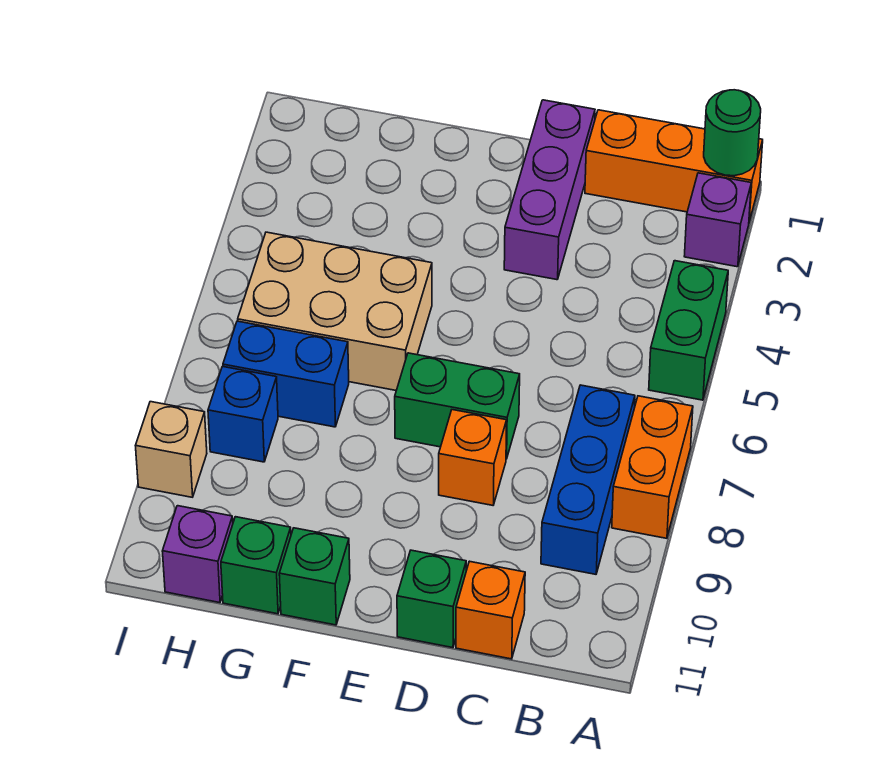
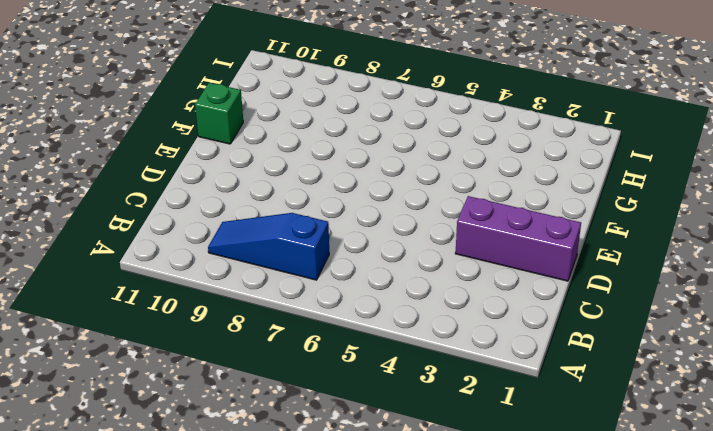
blue 1x3 slope [208,213,329,280] -> blue 1x3 brick [541,385,635,574]
none -> orange 1x3 brick [585,110,763,222]
none -> purple 1x1 brick [684,173,751,267]
none -> green 1x2 brick [649,261,728,400]

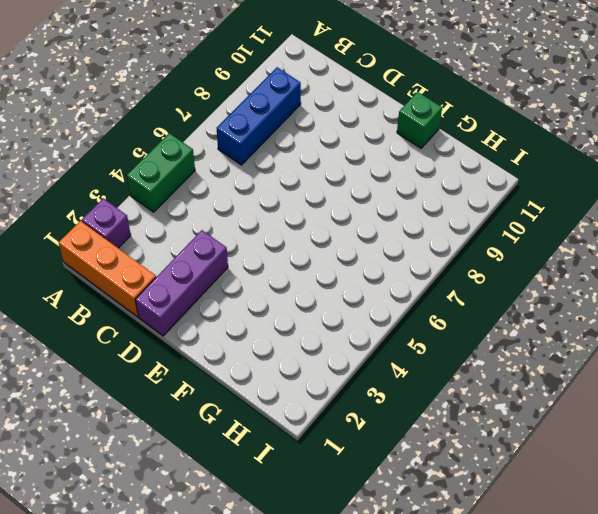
none -> orange 1x2 brick [612,396,693,538]
none -> orange 1x1 brick [456,561,525,659]
none -> green 1x2 brick [395,353,520,459]

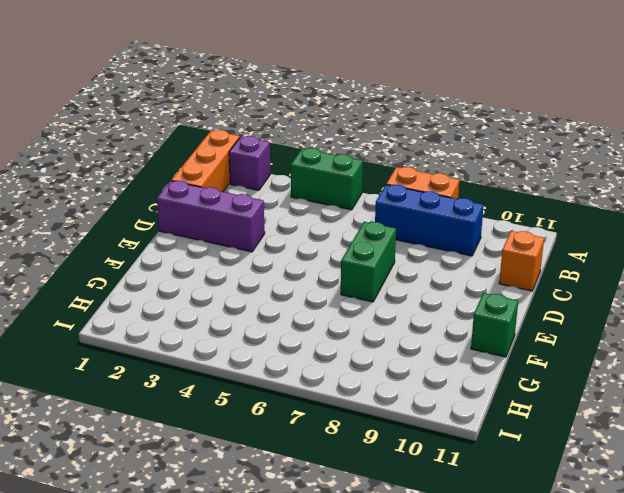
none -> orange 1x1 brick [439,410,507,505]
none -> green 1x1 brick [397,550,466,648]
none -> tan 2x3 brick [238,232,432,390]

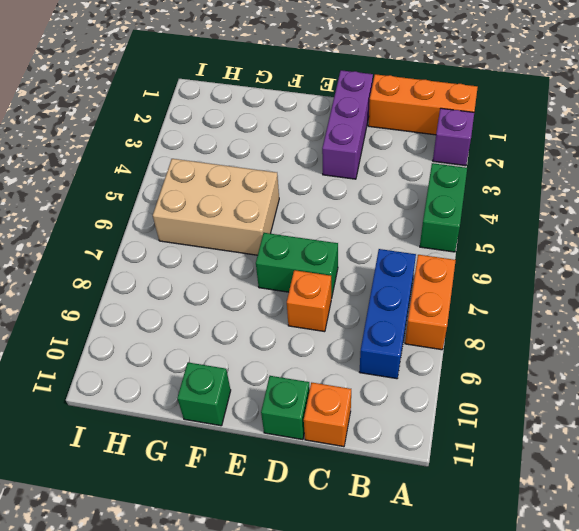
none -> blue 1x2 brick [223,321,349,427]
none -> green 1x1 brick [221,517,291,614]
none -> blue 1x1 brick [208,367,278,462]

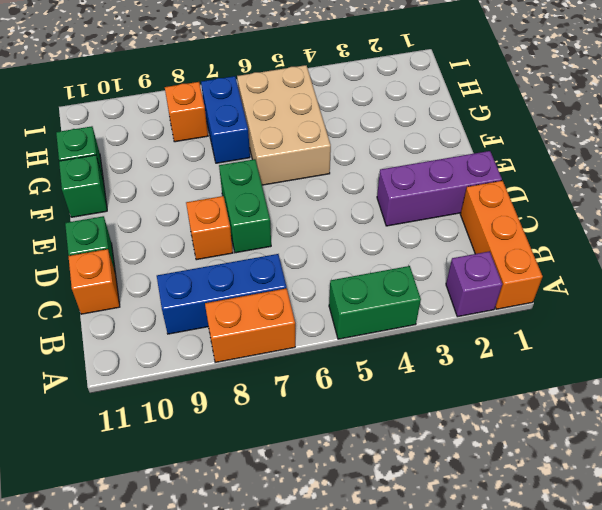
orange 1x1 brick [165,82,208,142] -> blue 1x1 brick [208,367,278,462]
none -> purple 1x1 brick [162,506,233,603]
none -> tan 1x1 brick [136,402,207,497]
none -> green 1x1 round brick [704,90,761,176]

